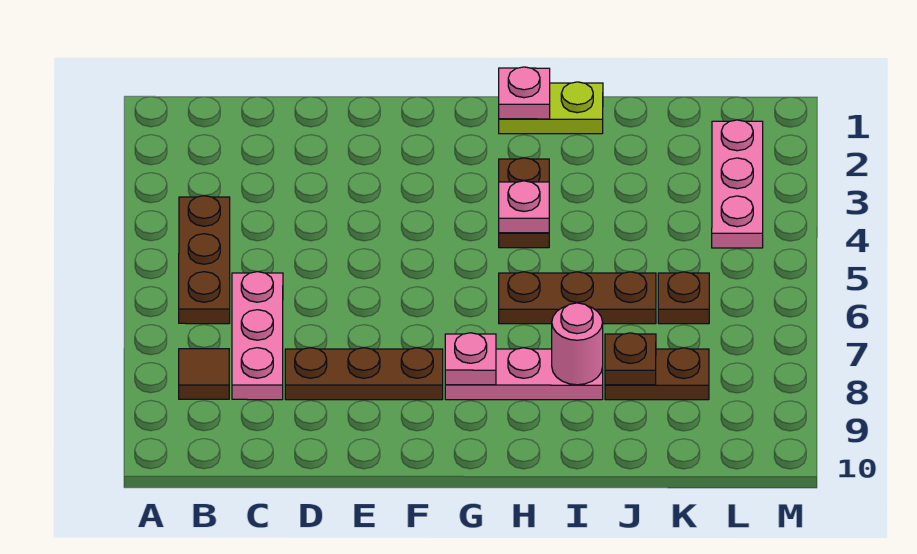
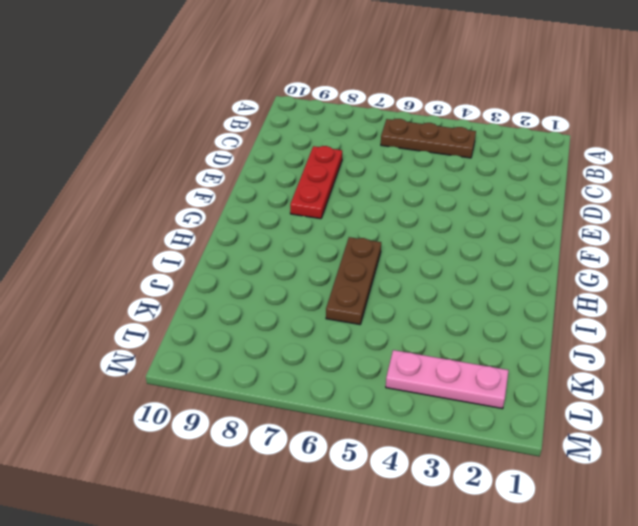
red 1x3 plate [290,146,342,219] -> brown 1x3 plate [285,348,443,400]
none -> brown 1x1 tile [179,349,229,399]
none -> pink 1x3 plate [232,272,283,400]
none -> pink 1x3 plate [445,348,603,400]

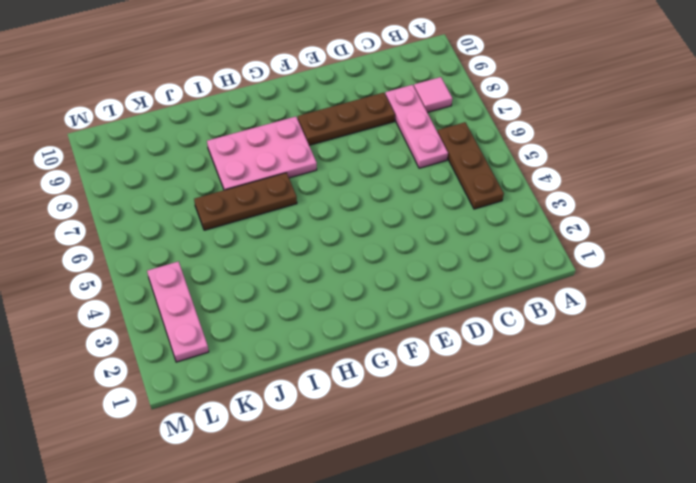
pink 1x1 tile [414,77,452,113] -> brown 1x1 tile [179,349,229,399]
pink 2x3 plate [207,117,317,190] -> pink 1x3 plate [445,348,603,400]
none -> lime 1x2 plate [499,82,603,134]
none -> brown 1x2 plate [499,158,549,248]
none -> brown 1x2 plate [605,348,709,400]

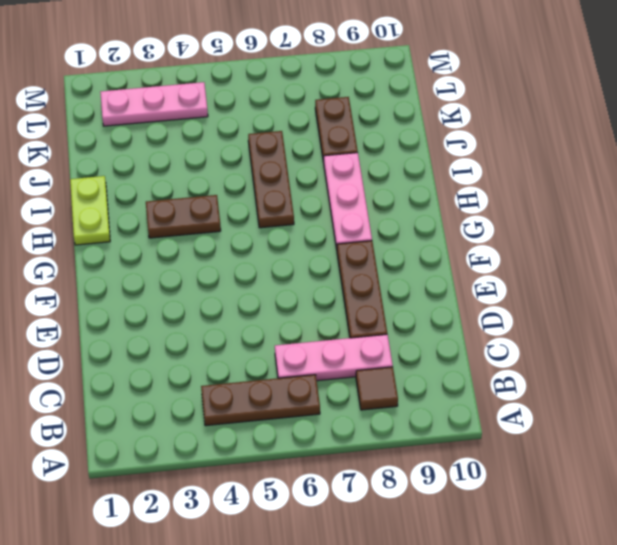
none -> brown 1x1 plate [658,272,709,324]
none -> pink 1x1 plate [445,333,496,385]
none -> pink 1x1 plate [499,67,550,119]

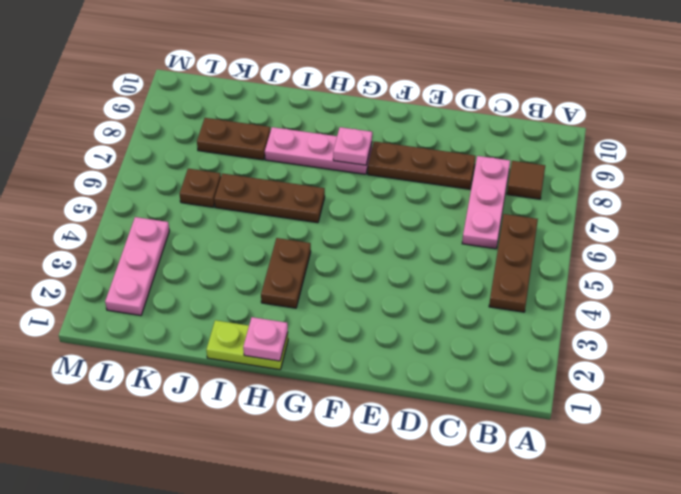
none -> pink 1x1 plate [499,181,549,233]
none -> pink 1x1 round brick [552,303,603,385]
none -> brown 1x1 plate [605,333,656,385]

